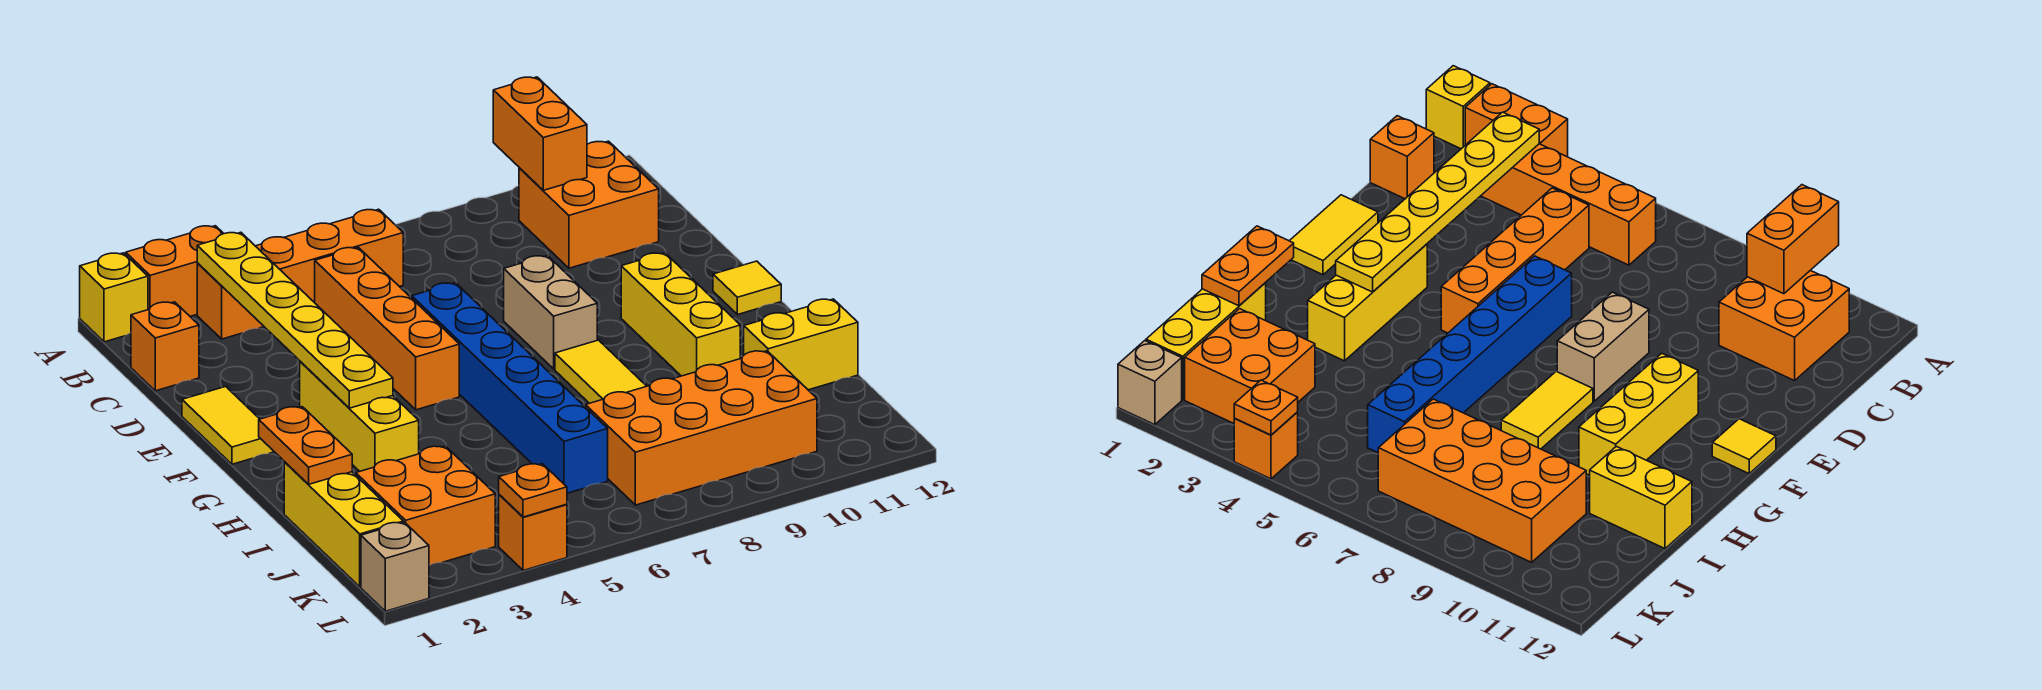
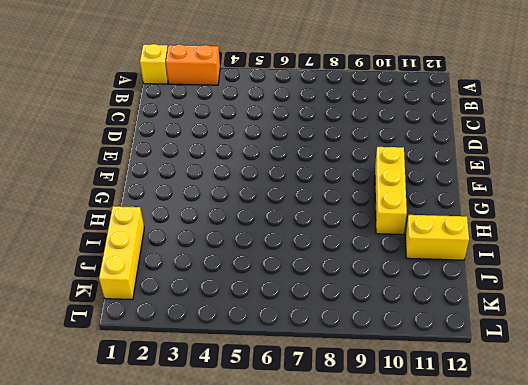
none -> orange 1x4 brick [197,209,403,339]
none -> orange 2x2 brick [519,141,659,268]
none -> orange 1x1 brick [131,302,199,391]

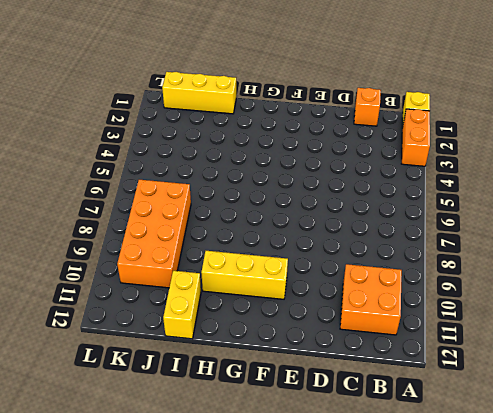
none -> orange 1x4 brick [197,209,403,339]
none -> orange 1x4 brick [315,247,459,410]
none -> yellow 1x2 tile [182,387,274,464]

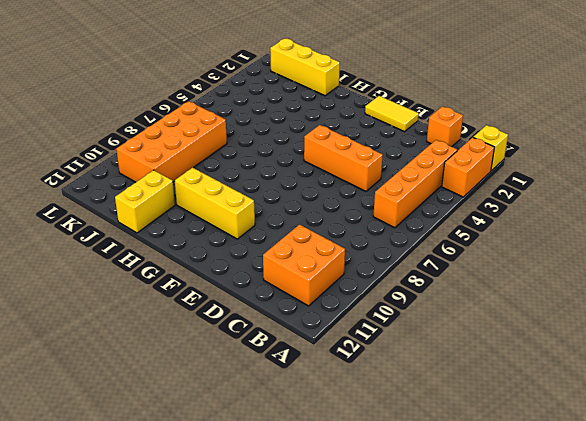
orange 1x3 brick [304,125,383,191] -> orange 1x4 brick [315,247,459,410]
none -> blue 1x6 brick [412,283,608,493]
none -> tan 1x2 brick [504,256,597,369]
none -> yellow 1x3 brick [300,361,419,471]

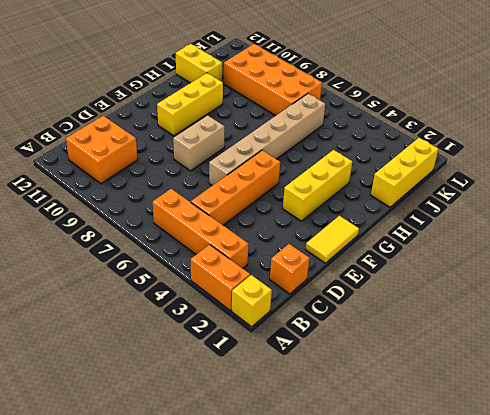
tan 1x6 brick [209,94,325,186] -> blue 1x6 brick [412,283,608,493]
none -> yellow 1x1 tile [713,261,781,315]
none -> yellow 1x2 tile [555,340,646,403]
none -> orange 2x2 brick [356,446,495,565]

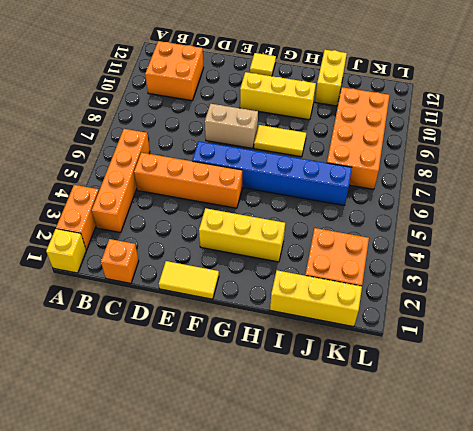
none -> tan 1x1 brick [361,522,429,611]
none -> orange 1x1 brick [499,495,567,570]
none -> orange 1x2 brick [493,77,587,190]

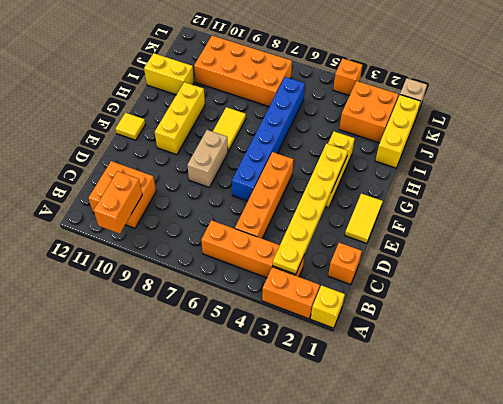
none -> orange 1x2 plate [259,407,352,484]
none -> orange 1x1 plate [499,464,567,517]

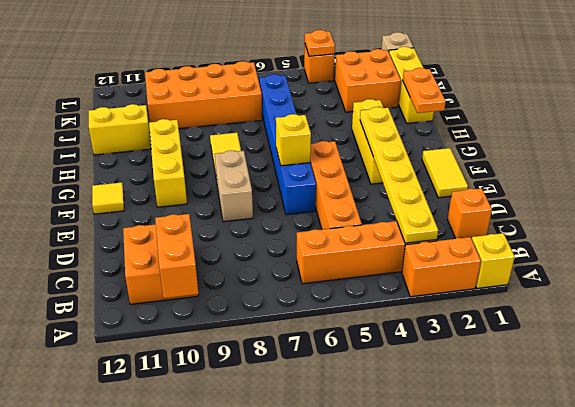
yellow 1x1 brick [276,114,311,166] -> none

